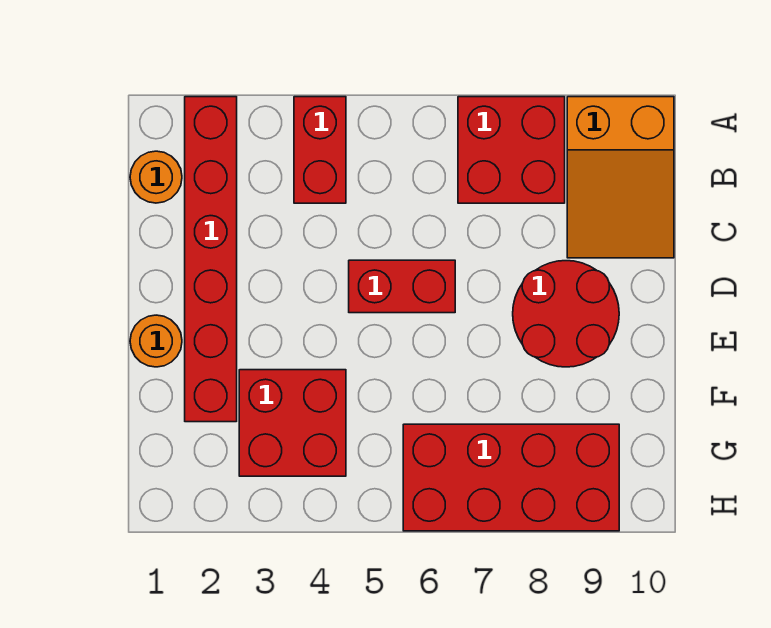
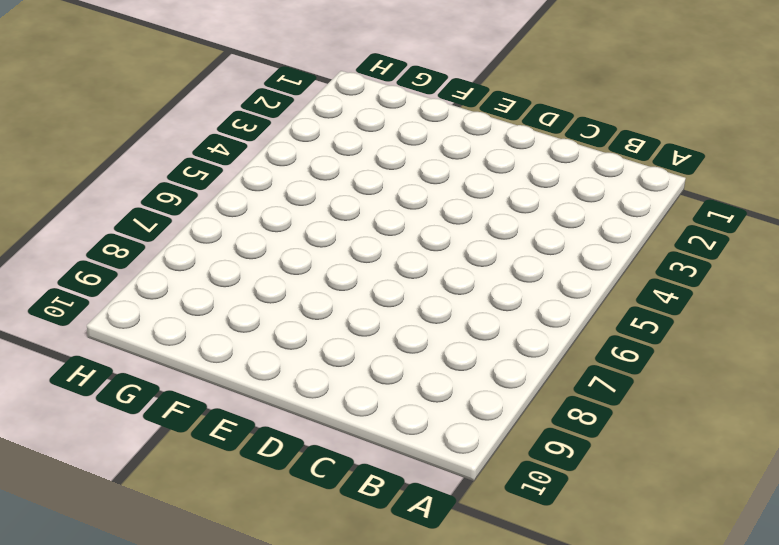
none -> red 1x6 brick [185,97,237,422]
none -> red 1x2 brick [294,97,346,203]

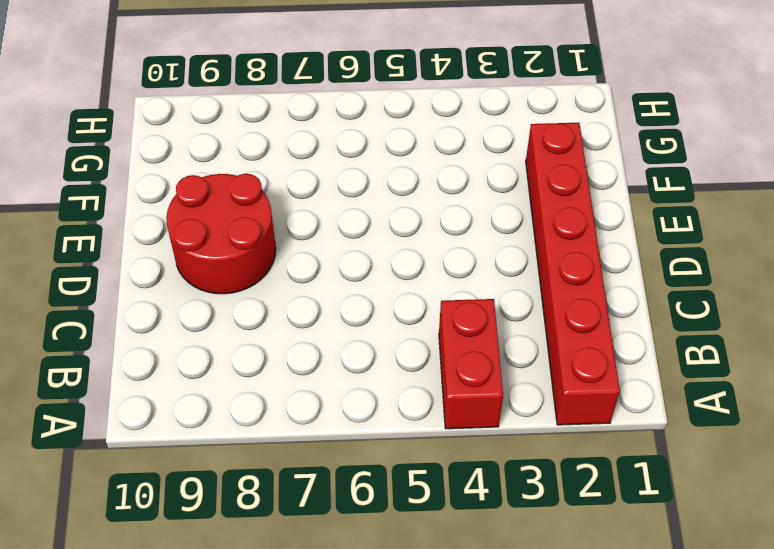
none -> red 2x2 brick [458,97,565,203]
none -> orange 2x3 slope [567,97,674,258]

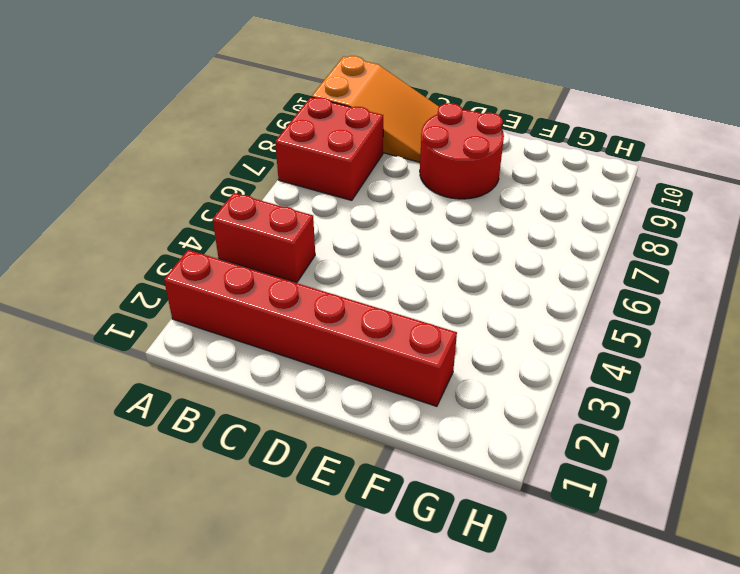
none -> orange 1x1 round brick [130,151,182,203]
none -> red 1x2 brick [349,260,455,313]

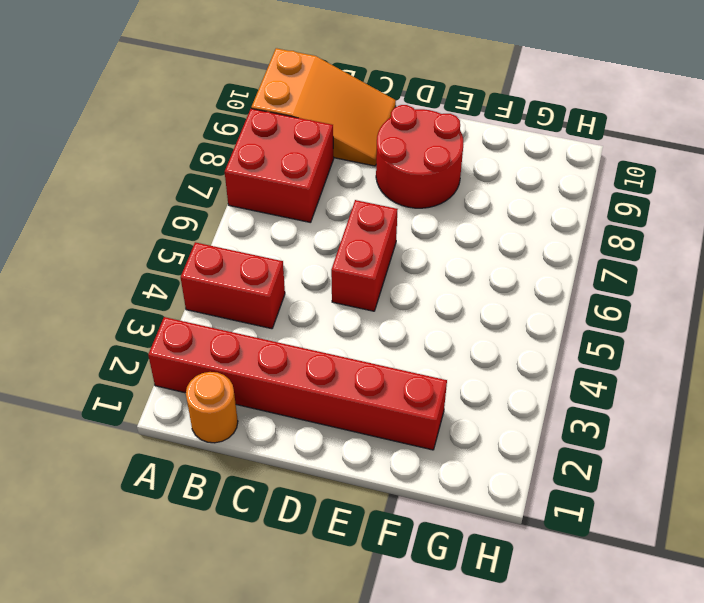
none -> orange 1x1 round brick [130,315,182,367]
none -> red 2x2 brick [239,370,346,476]

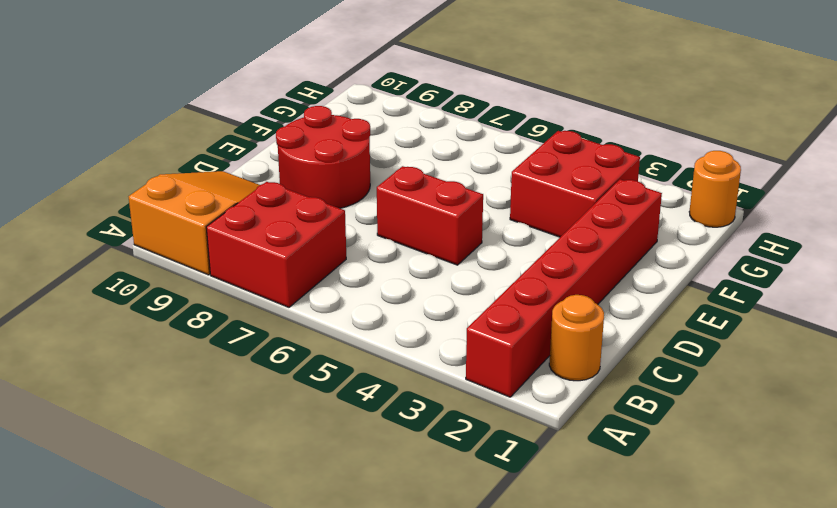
orange 1x1 round brick [689,151,741,227] -> orange 1x1 round brick moved to [130,315,182,367]
none -> red 1x2 brick [294,97,346,203]
none -> red 2x4 brick [403,424,619,531]

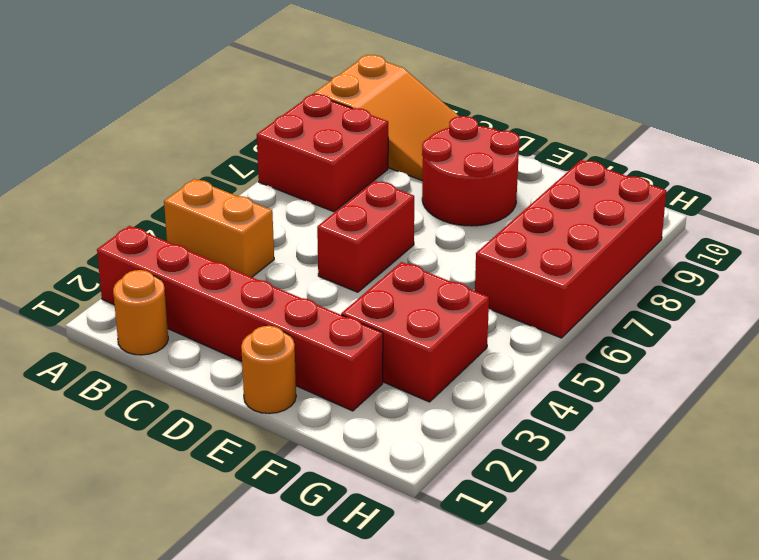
orange 1x2 brick [164,179,274,277] -> red 1x2 brick [294,97,346,203]

